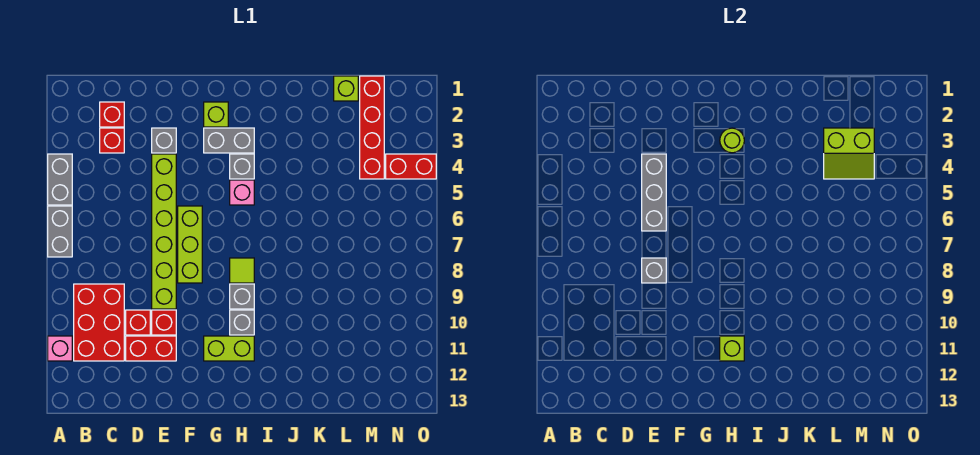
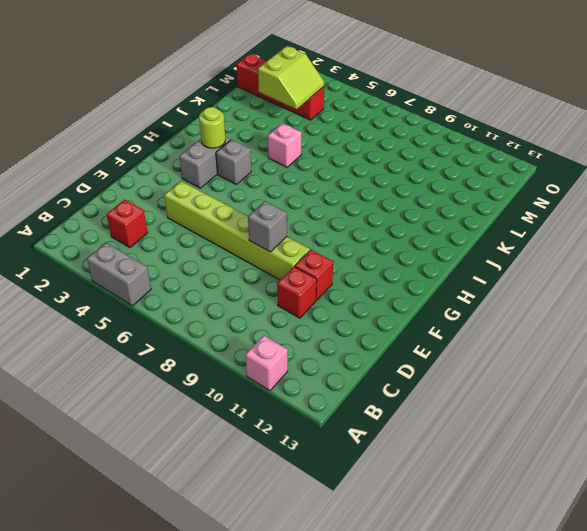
pink 1x1 brick [268,123,301,167] -> pink 1x1 brick moved to [230,180,254,205]
none -> grey 1x2 brick [48,206,72,257]
none -> red 2x3 brick [74,284,124,361]
none -> red 1x1 brick [100,102,124,127]

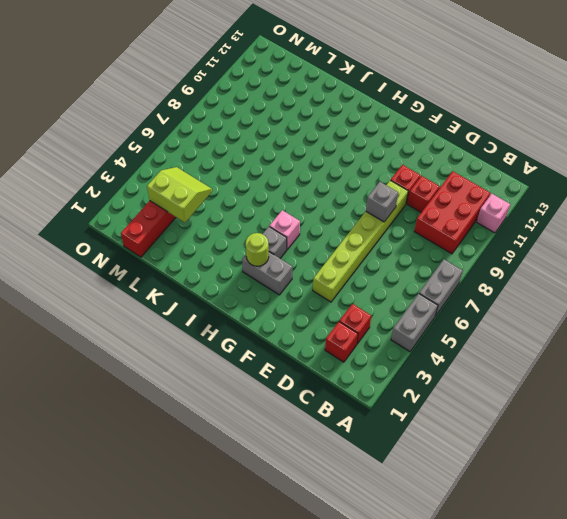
none -> red 1x2 brick [126,336,176,361]
none -> grey 1x1 brick [152,128,176,153]
none -> lime 1x3 brick [178,206,202,283]

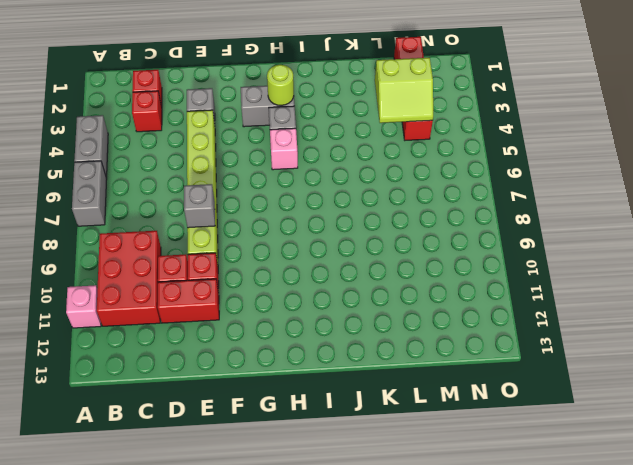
none -> lime 1x3 brick [178,206,202,283]
none -> lime 1x1 brick [204,102,228,127]
none -> lime 1x2 brick [204,336,254,361]

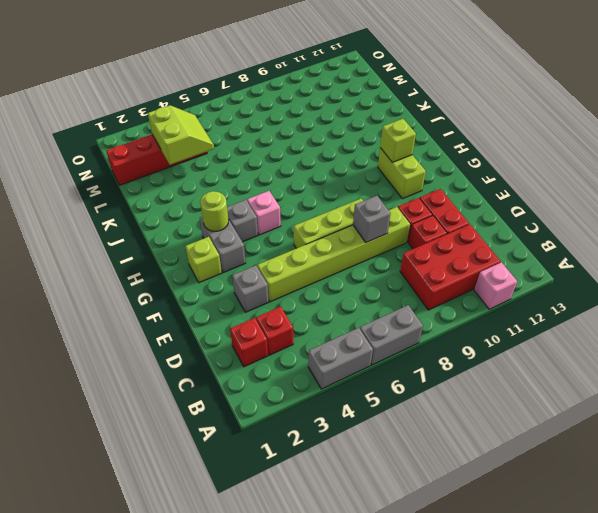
none -> lime 1x1 tile [230,258,254,283]
none -> grey 1x1 brick [230,284,254,309]
none -> grey 1x1 brick [230,310,254,335]

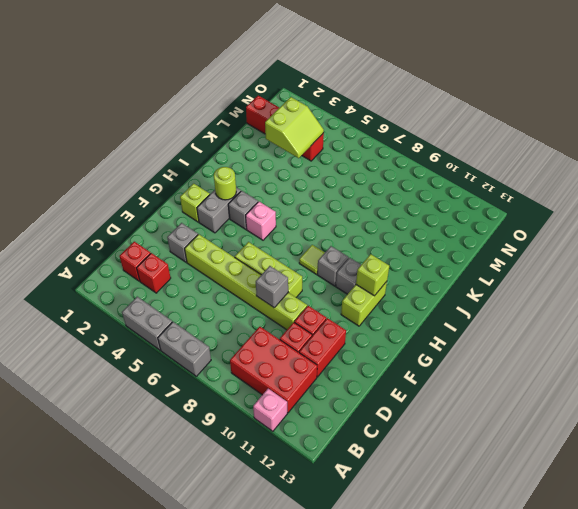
none -> lime 1x1 brick [334,76,358,101]
none -> red 1x2 brick [386,154,436,179]
none -> grey 1x3 brick [642,154,666,231]

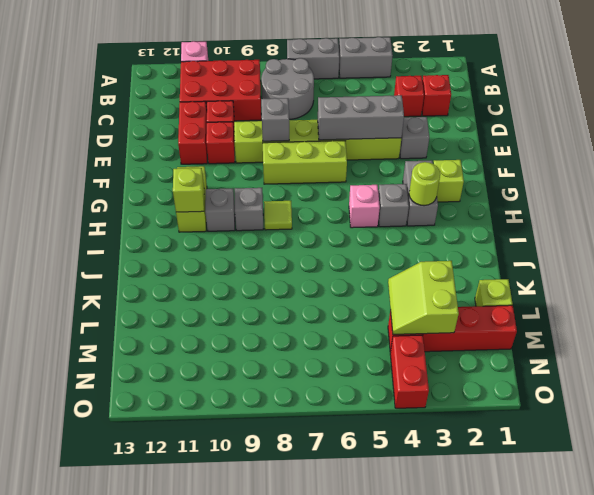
grey 2x2 round brick [261,58,314,119] -> none

